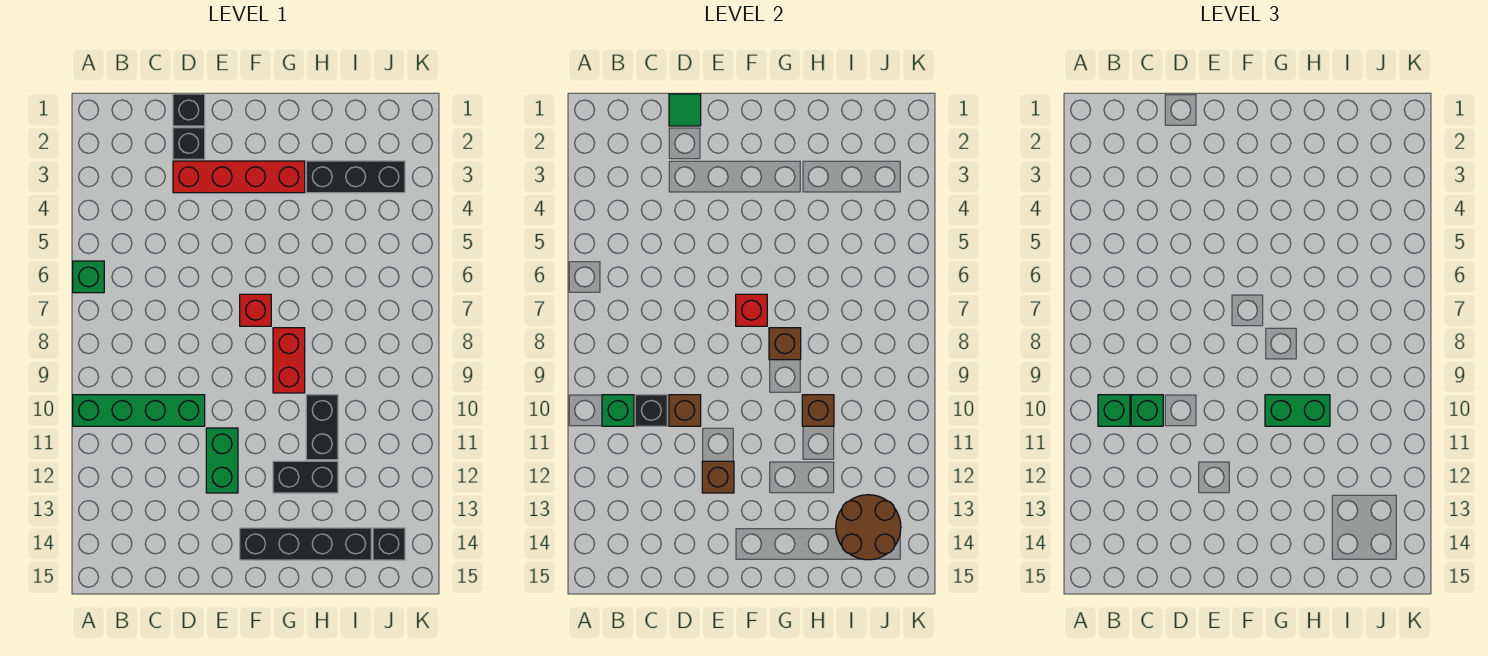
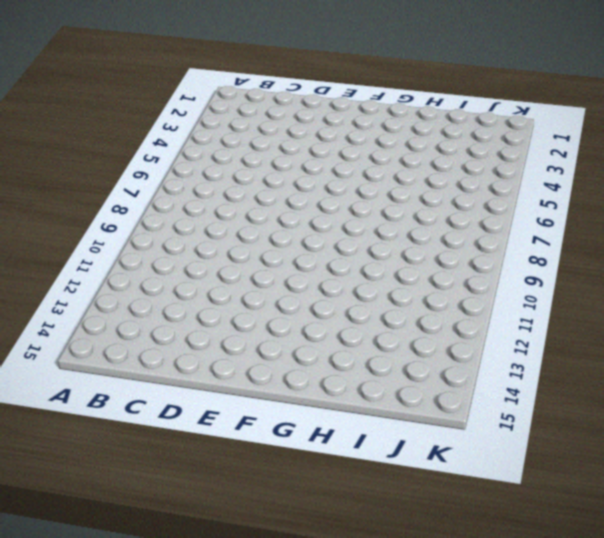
none -> green 1x1 brick [73,261,104,293]
none -> green 1x4 brick [73,395,205,426]
none -> black 1x1 brick [173,94,205,126]

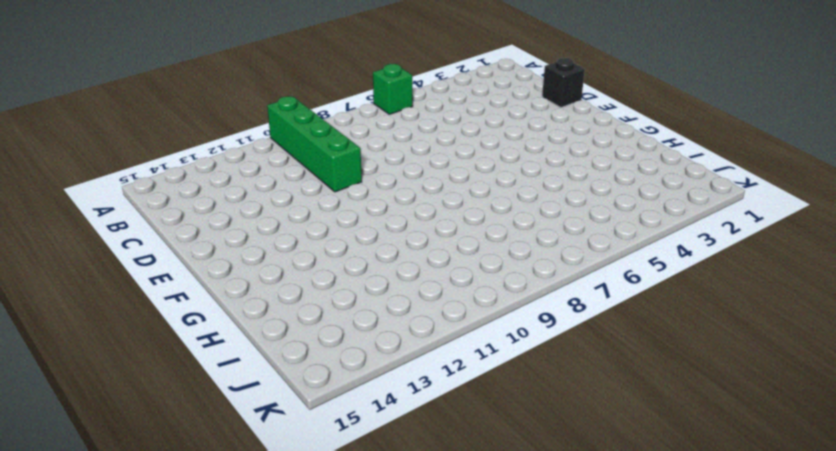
none -> black 1x1 brick [173,128,205,159]
none -> red 1x4 brick [173,161,305,193]
none -> green 1x2 brick [206,428,238,493]

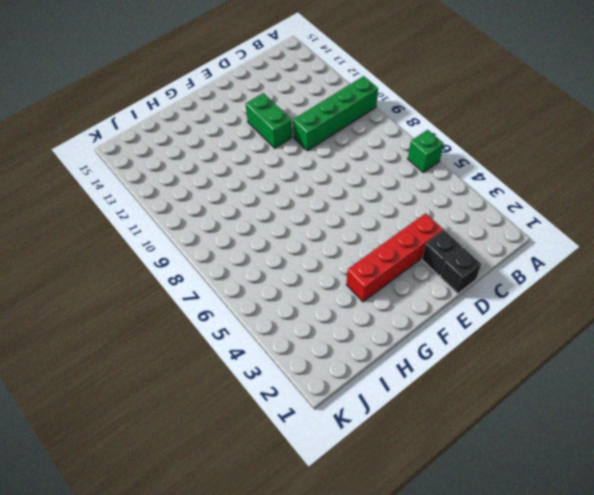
none -> red 1x1 brick [240,294,271,326]
none -> black 1x4 brick [240,528,371,560]
none -> red 1x2 brick [273,328,305,393]

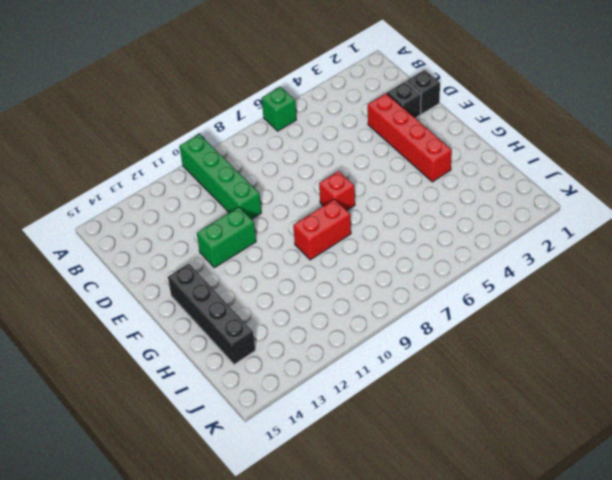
none -> black 1x2 brick [273,461,338,493]
none -> black 1x3 brick [306,161,405,193]
none -> black 1x2 brick [306,395,338,460]

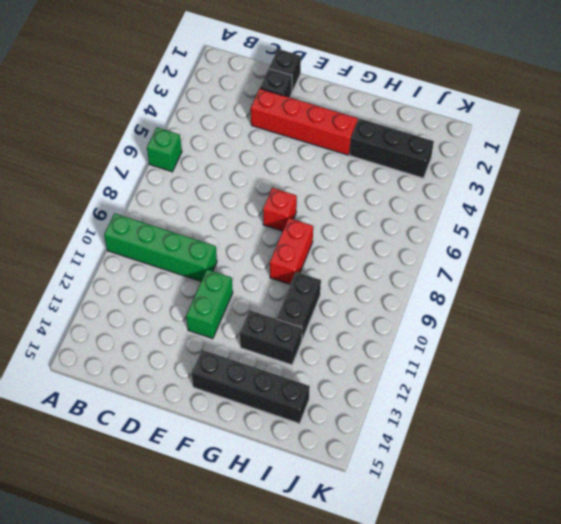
none -> black 1x1 brick [373,528,405,560]
none -> green 1x1 brick [602,395,634,426]
none -> black 1x1 brick [635,395,667,426]

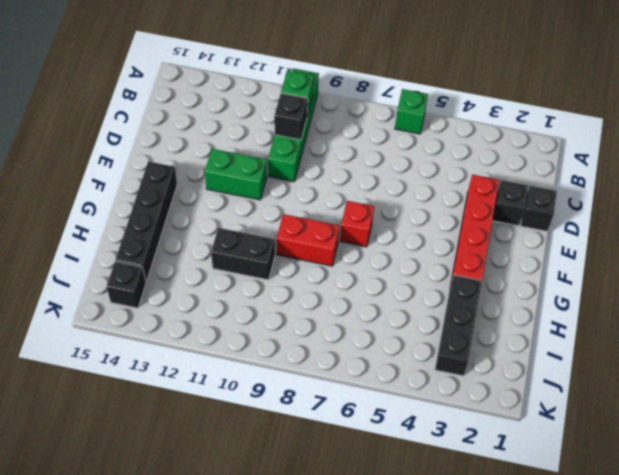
none -> black 1x2 brick [273,461,338,493]
none -> green 1x1 tile [669,94,701,126]
none -> brown 1x1 brick [669,395,701,426]

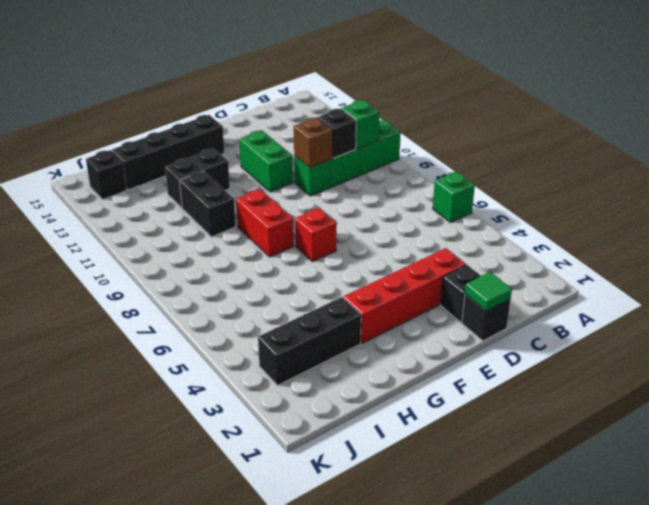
none -> brown 1x1 brick [702,461,734,493]
none -> red 1x1 brick [736,294,767,326]
none -> brown 1x1 brick [769,328,801,360]

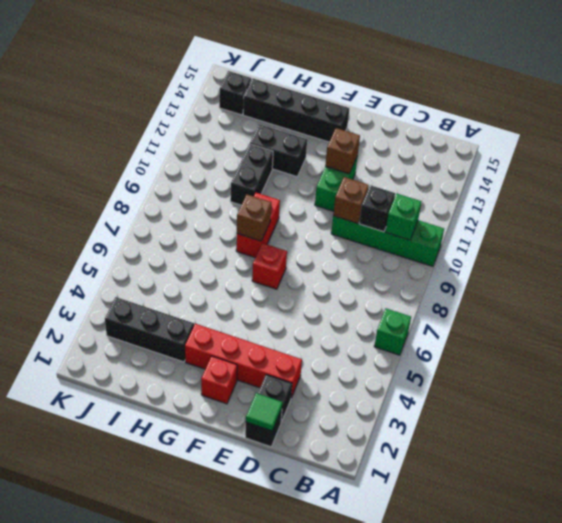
red 1x1 brick [201,356,237,404] -> red 1x1 brick moved to [736,294,767,326]
none -> brown 1x1 brick [802,395,834,426]
none -> brown 2x2 round brick [836,495,901,560]
none -> green 1x1 brick [1098,395,1130,426]

